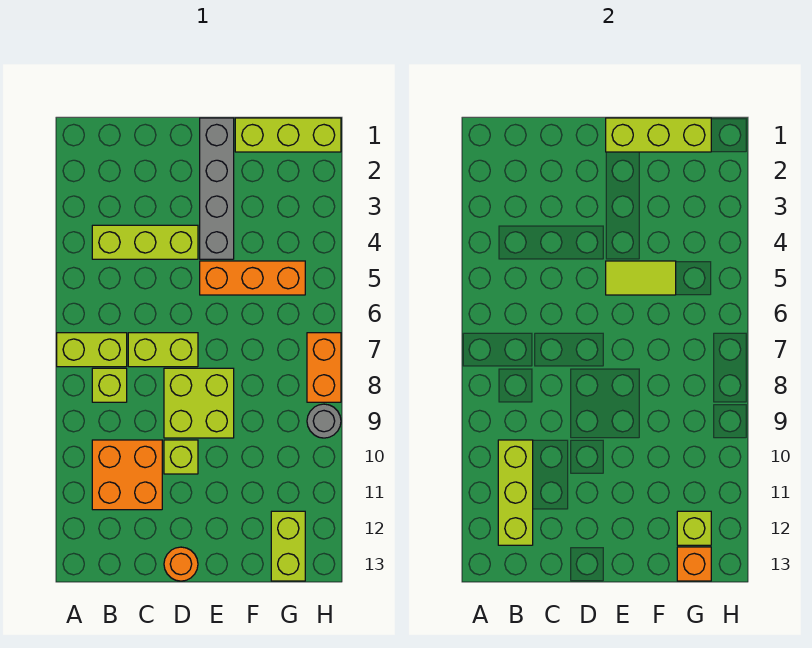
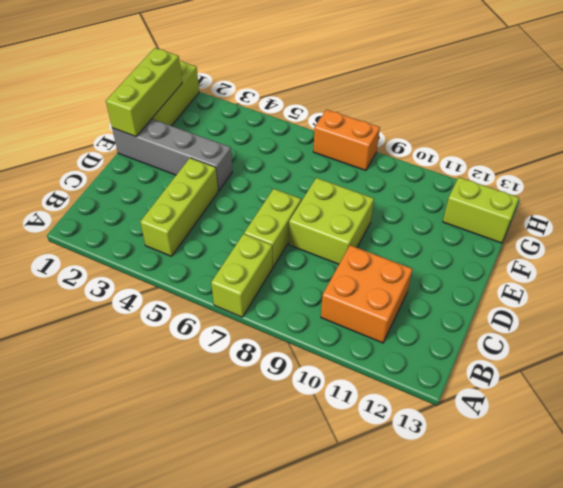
none -> lime 1x1 brick [92,368,127,402]
none -> lime 1x1 brick [164,440,198,474]
none -> orange 1x1 round brick [164,547,198,581]

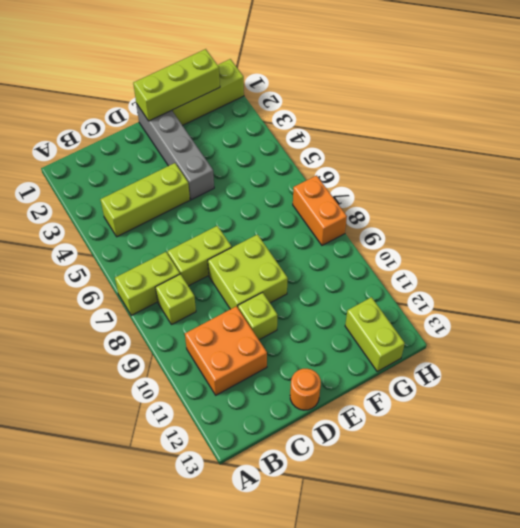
none -> orange 1x3 brick [200,261,305,295]
none -> grey 1x1 round brick [307,404,341,438]
none -> lime 1x3 brick [498,440,533,545]

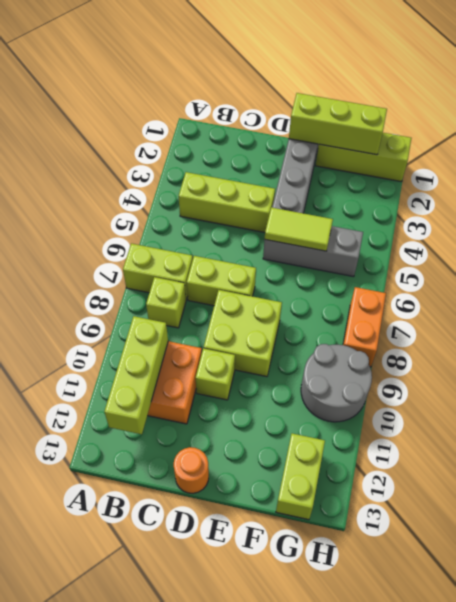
grey 1x3 brick [263,226,363,277] -> orange 1x3 brick [200,261,305,295]
grey 2x2 round brick [301,344,372,422] -> grey 1x1 round brick [307,404,341,438]
none -> lime 1x1 brick [677,511,711,545]
none -> orange 1x1 brick [677,547,711,581]

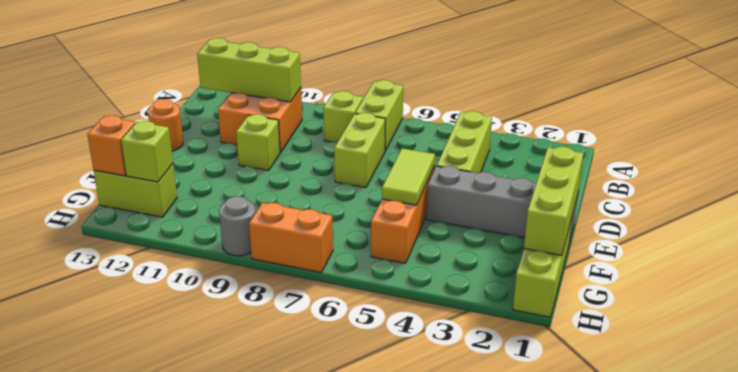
none -> lime 2x2 brick [164,368,234,438]

